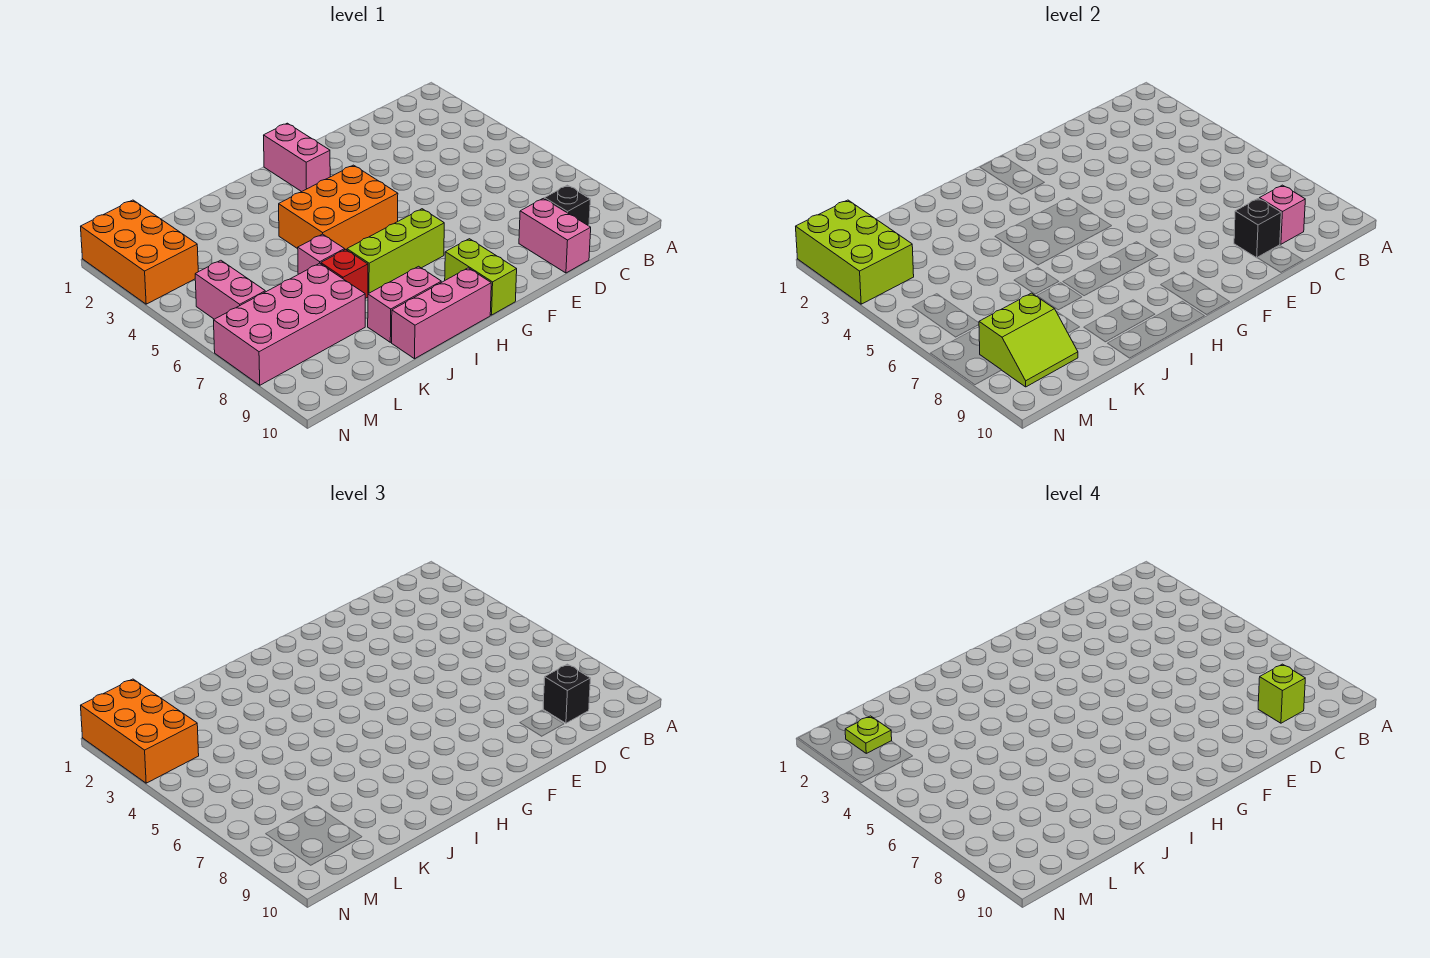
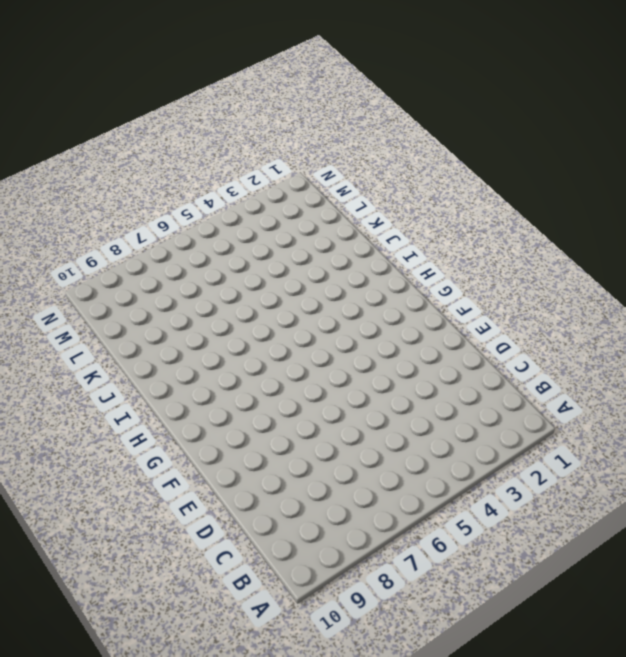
none -> black 1x1 brick [545,185,590,226]
none -> pink 1x2 brick [519,198,591,273]
none -> pink 1x2 brick [264,123,330,192]

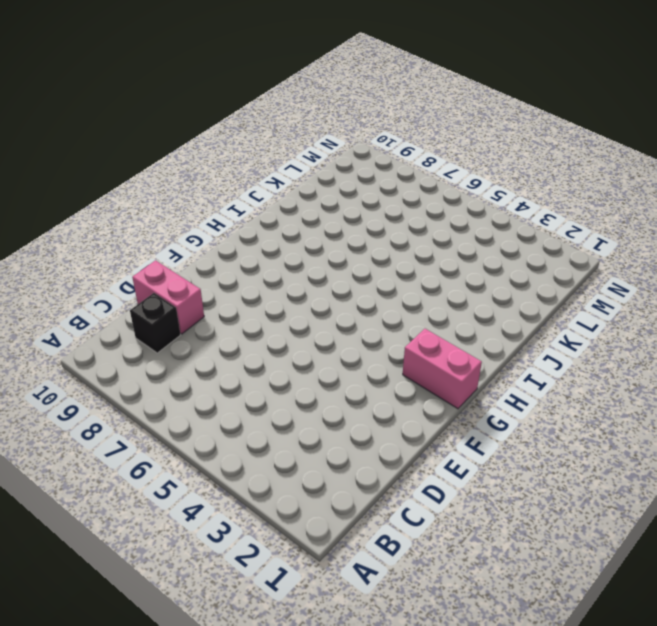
none -> orange 2x3 brick [279,165,398,250]
none -> lime 1x3 brick [347,209,444,294]
none -> lime 1x2 brick [445,239,517,315]

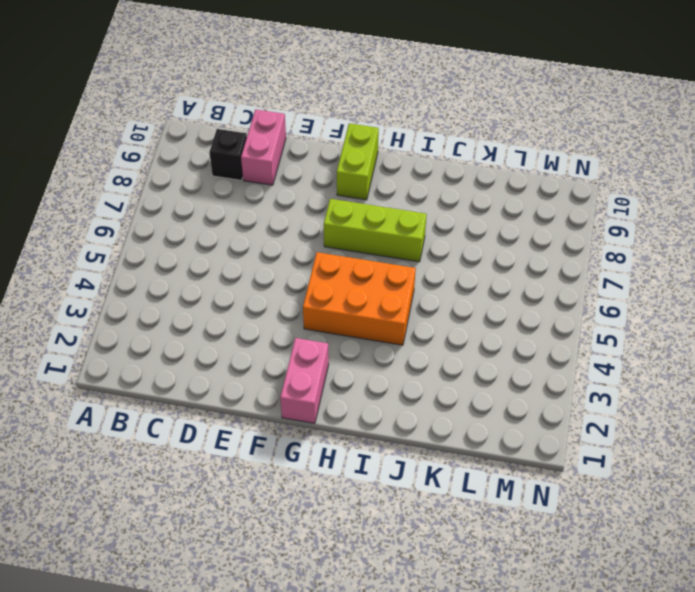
none -> pink 1x3 brick [392,268,491,359]
none -> pink 1x2 brick [368,266,441,342]
none -> pink 1x1 brick [298,234,345,274]

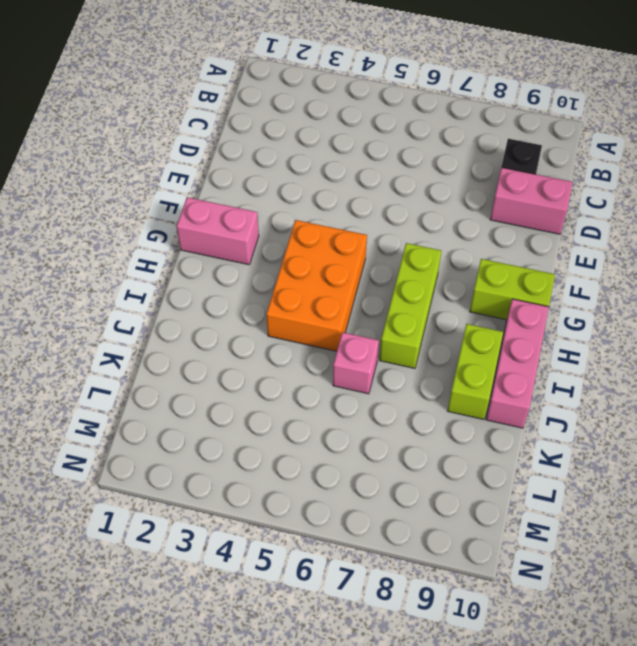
lime 1x2 brick [448,324,503,419] -> pink 1x2 brick [368,266,441,342]
none -> red 1x1 brick [321,249,368,298]
none -> pink 2x4 brick [214,263,365,385]
none -> orange 2x3 brick [81,200,198,304]

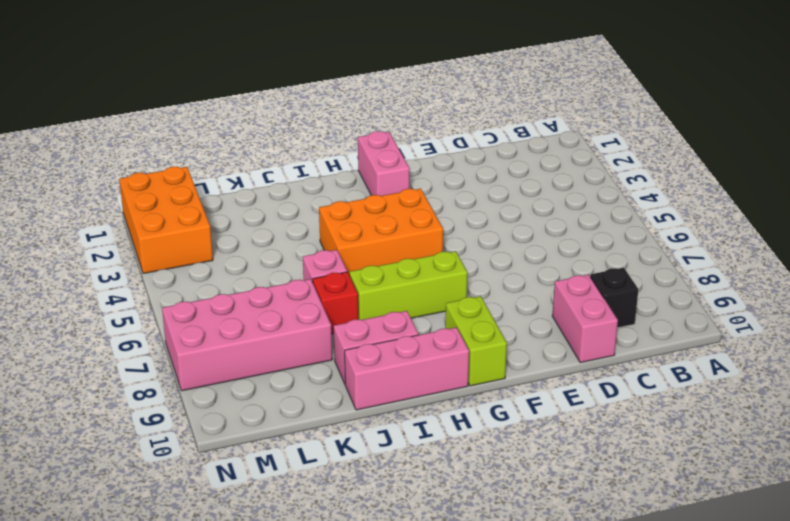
none -> pink 1x2 brick [195,260,265,319]
none -> pink 1x1 brick [1260,185,1305,244]
none -> black 1x1 brick [1234,198,1281,258]

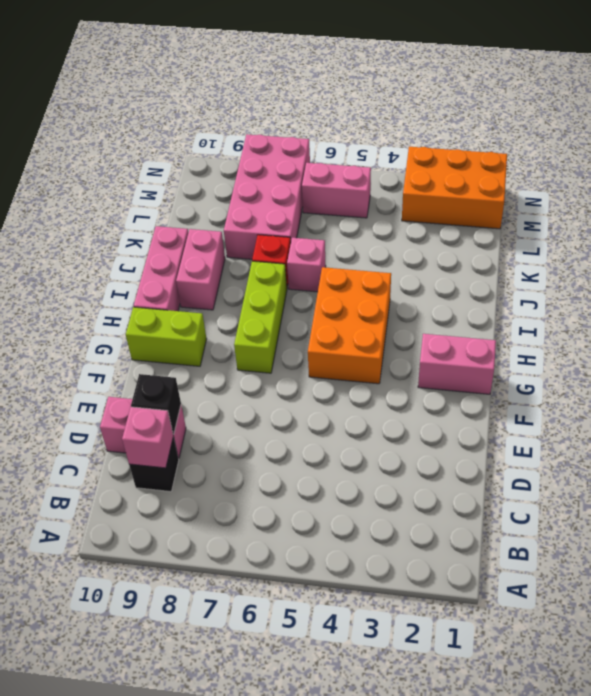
none -> lime 2x2 slope [979,293,1078,387]
none -> lime 2x3 brick [796,200,914,304]
none -> black 1x1 brick [543,664,590,723]

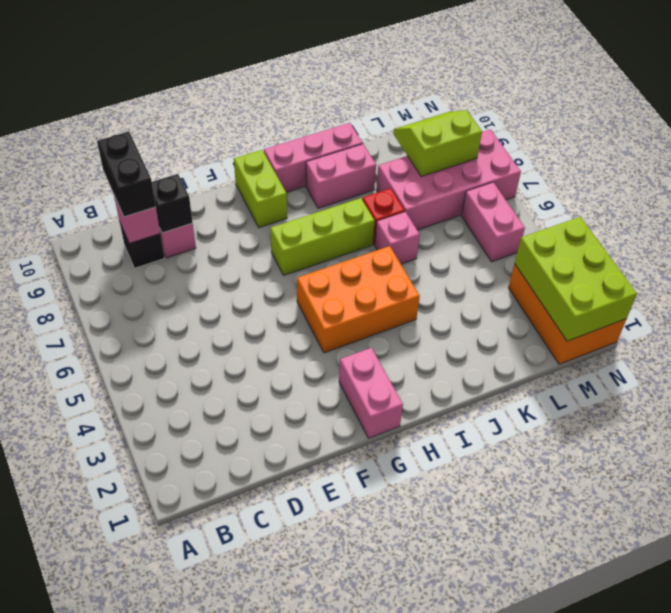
black 1x2 brick [97,132,156,217] -> black 1x1 brick [543,664,590,723]
none -> orange 2x3 brick [81,679,199,783]
none -> lime 1x1 brick [1258,664,1305,723]
none -> lime 1x1 plate [845,716,892,753]

